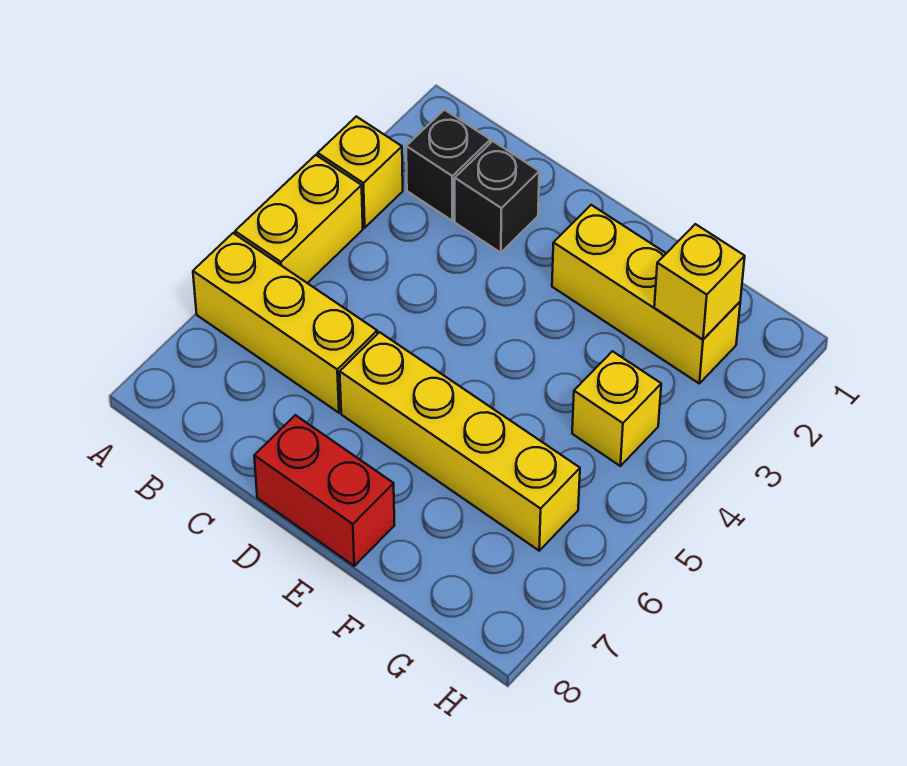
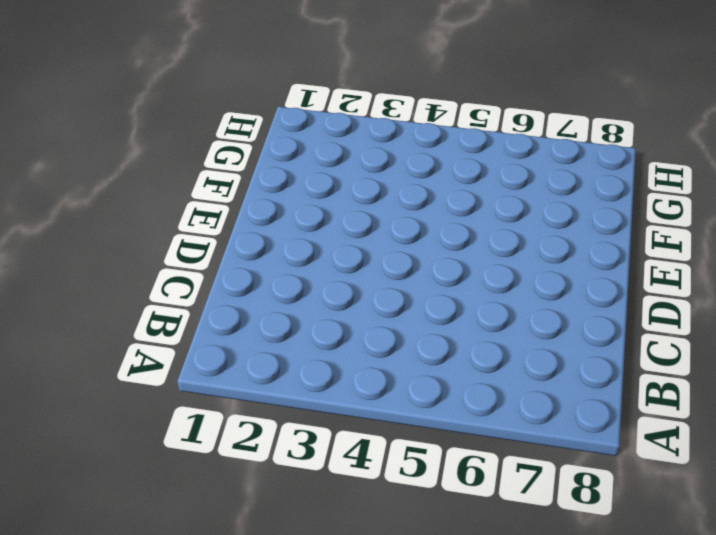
none -> yellow 1x1 brick [318,116,403,228]
none -> yellow 1x2 brick [235,155,363,283]

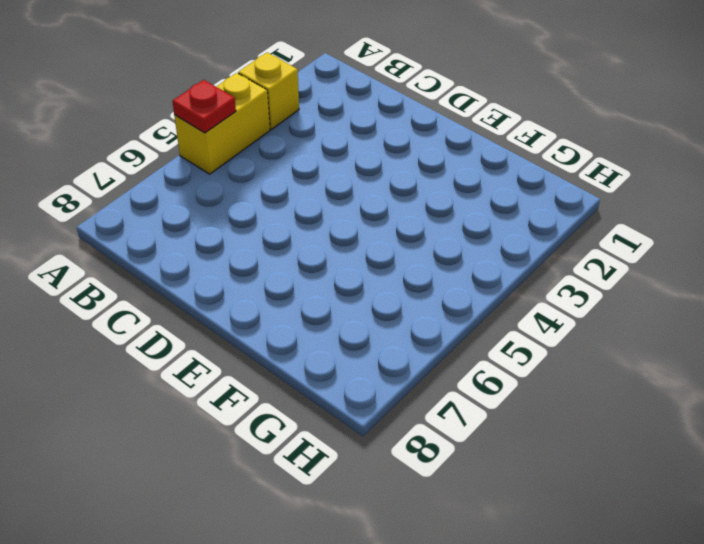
red 1x1 plate [172,80,236,133] -> none
none -> yellow 1x3 brick [193,233,377,413]
none -> black 1x1 brick [406,110,490,221]

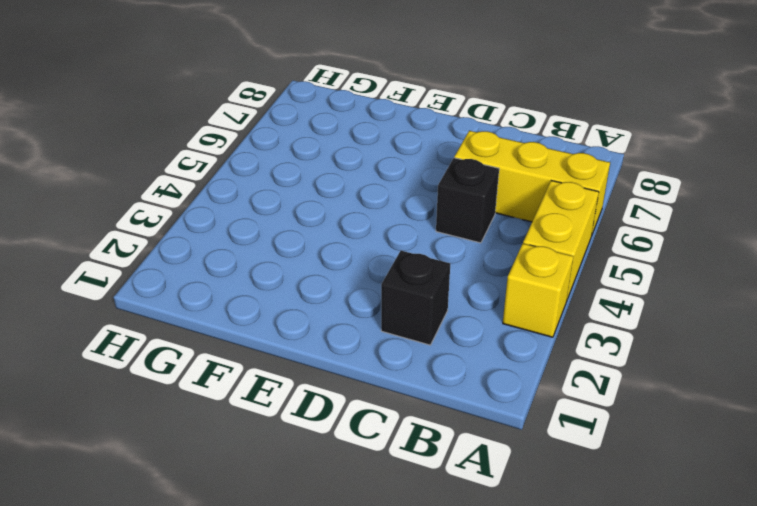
black 1x1 brick [436,158,499,243] -> black 1x1 brick moved to [406,110,490,221]
none -> yellow 1x4 brick [340,332,580,551]
none -> red 1x2 brick [254,415,395,566]

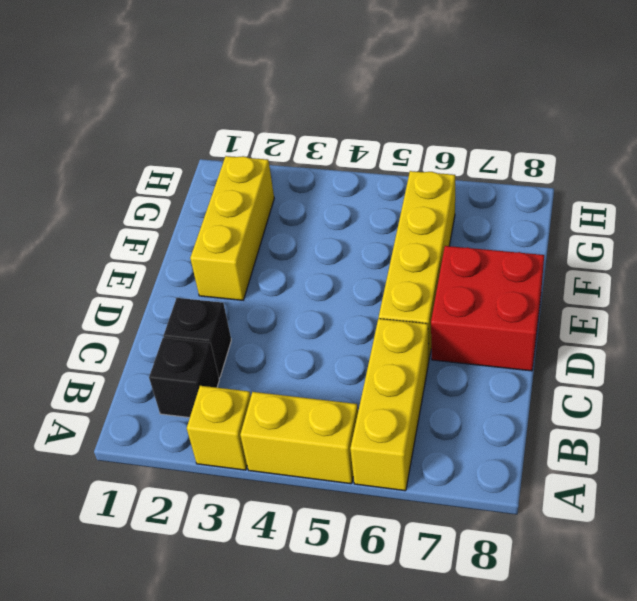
red 2x2 brick [431,246,544,371] -> red 1x2 brick [254,415,395,566]
none -> yellow 1x1 brick [572,351,661,466]
none -> yellow 1x1 brick [654,224,745,339]

